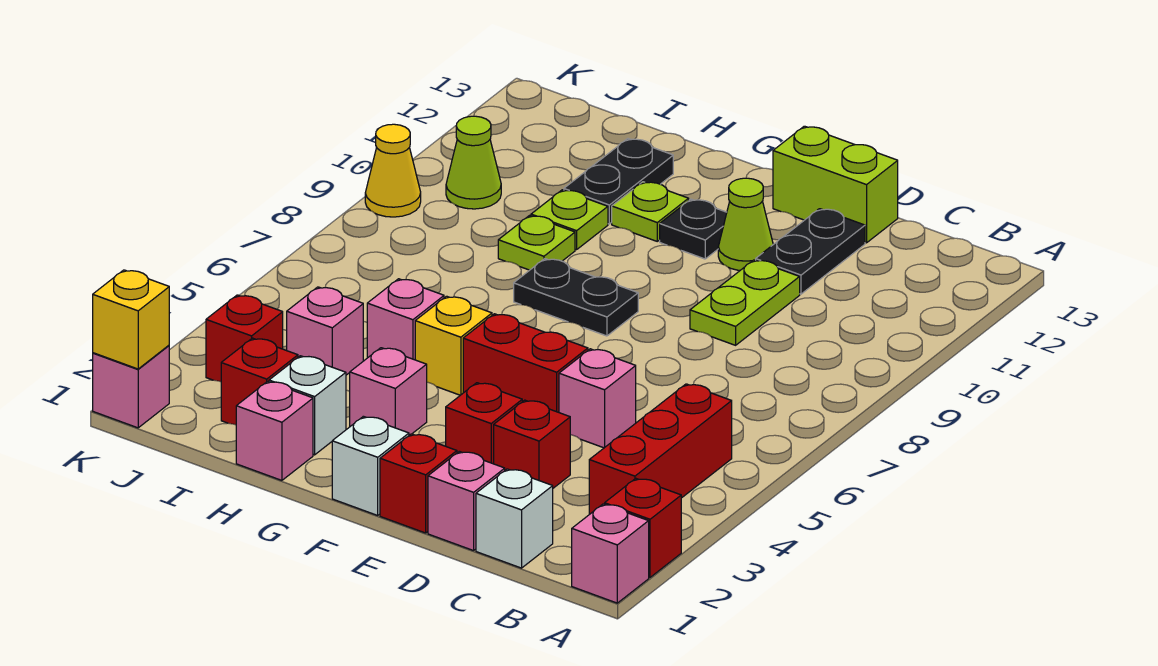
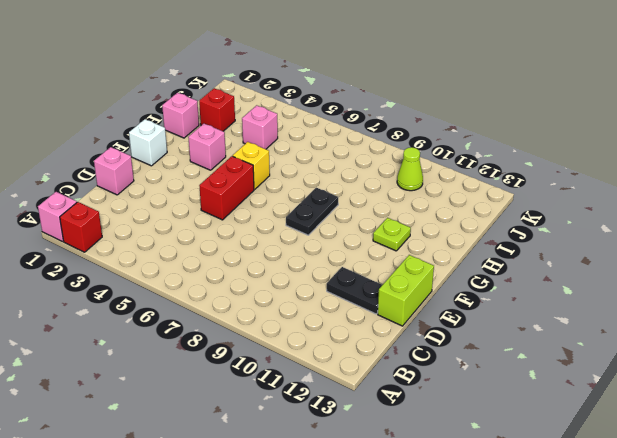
none -> red 1x3 brick [589,384,732,514]
none -> white 1x1 brick [476,469,553,568]
none -> red 1x1 brick [494,400,570,488]
none -> pink 1x1 brick [559,349,636,448]

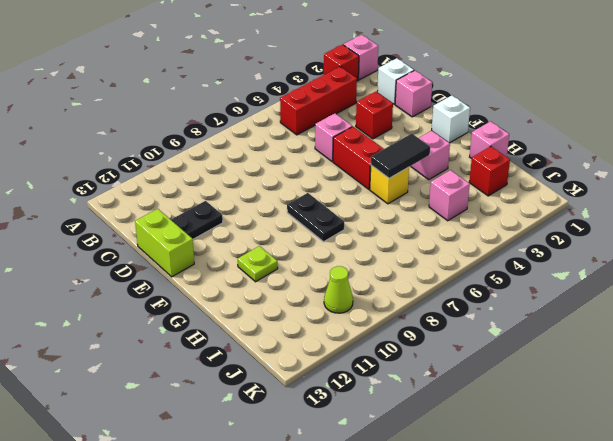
black 1x2 tile [371,134,430,178] -> none
none -> lime 1x2 plate [690,260,800,345]
none -> red 1x1 brick [380,434,457,533]
none -> red 1x1 brick [446,383,522,464]
none -> lime 1x1 cone [718,178,773,270]

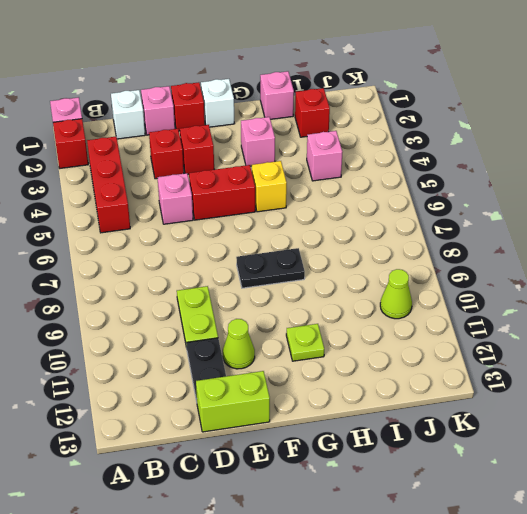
none -> black 1x1 plate [660,199,727,259]
none -> white 1x1 brick [269,356,346,455]
none -> pink 1x1 brick [367,279,444,360]
none -> lime 1x1 plate [498,215,575,270]

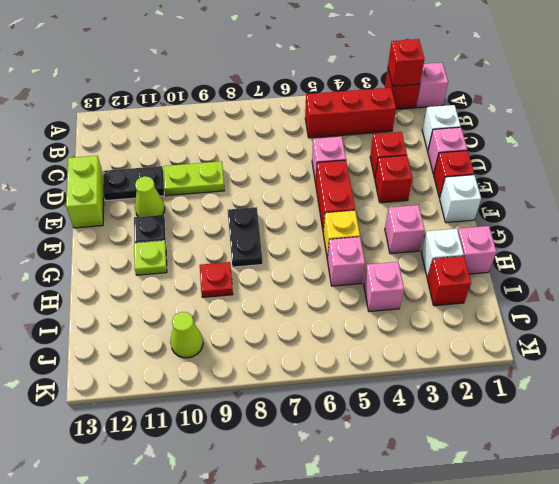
red 1x1 brick [388,39,425,86] -> red 1x1 brick moved to [206,295,283,382]
red 1x1 plate [200,262,233,297] -> lime 1x1 plate [498,215,575,270]
none -> lime 1x1 plate [531,190,608,250]
none -> black 1x2 plate [564,139,673,224]
none -> pink 1x1 brick [93,345,169,428]
none -> yellow 1x1 cone [365,124,421,217]

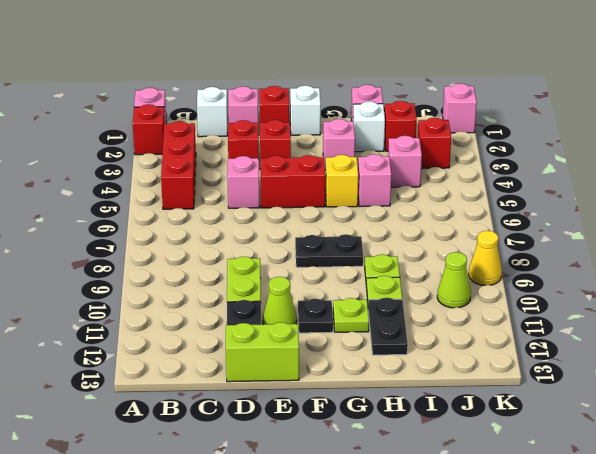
none -> yellow 1x1 brick [93,270,169,369]

